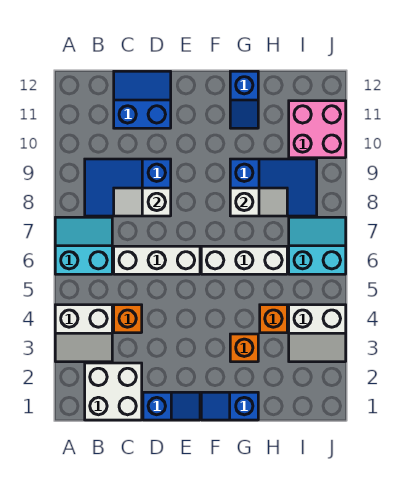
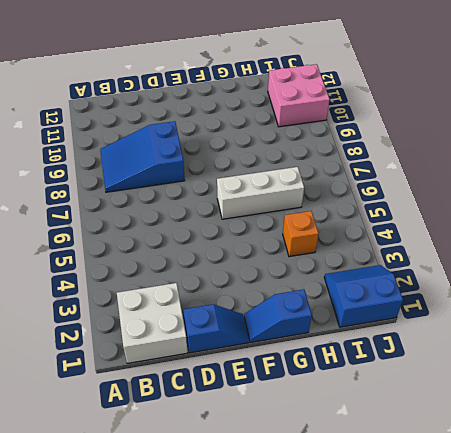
blue 2x2 slope [324,265,403,327] -> blue 2x2 slope moved to [114,71,171,128]
none -> white 2x2 slope [55,305,112,362]
none -> cyan 2x2 slope [55,217,112,274]
none -> orange 1x1 brick [114,305,142,333]

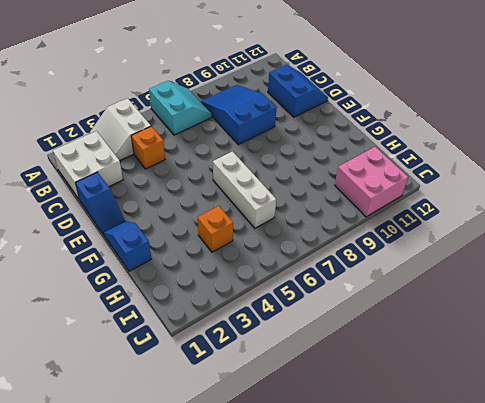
none -> white 1x3 brick [114,246,200,274]
none -> orange 1x1 brick [230,334,258,362]
none -> blue 2x3 slope [230,159,317,216]

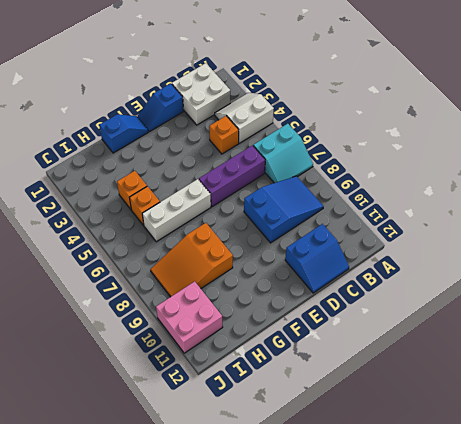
purple 1x3 brick [199,145,265,207] -> white 1x3 brick [114,246,200,274]
orange 2x3 slope [151,223,233,297] -> blue 2x3 slope [230,159,317,216]
orange 1x1 brick [130,186,160,225] -> orange 1x1 brick moved to [230,334,258,362]
none -> blue 1x2 slope [230,71,258,128]
none -> white 2x2 slope [289,305,346,362]
none -> cyan 2x2 slope [289,217,346,274]

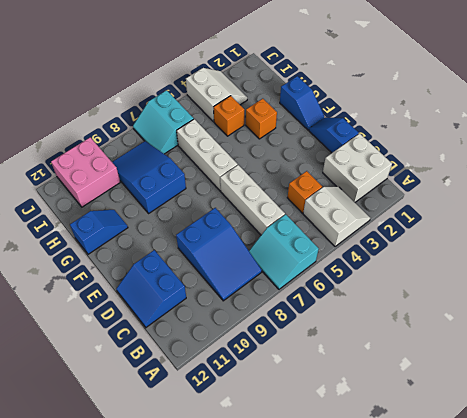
none -> white 1x2 slope [114,188,171,216]
none -> white 1x2 slope [230,188,287,216]

